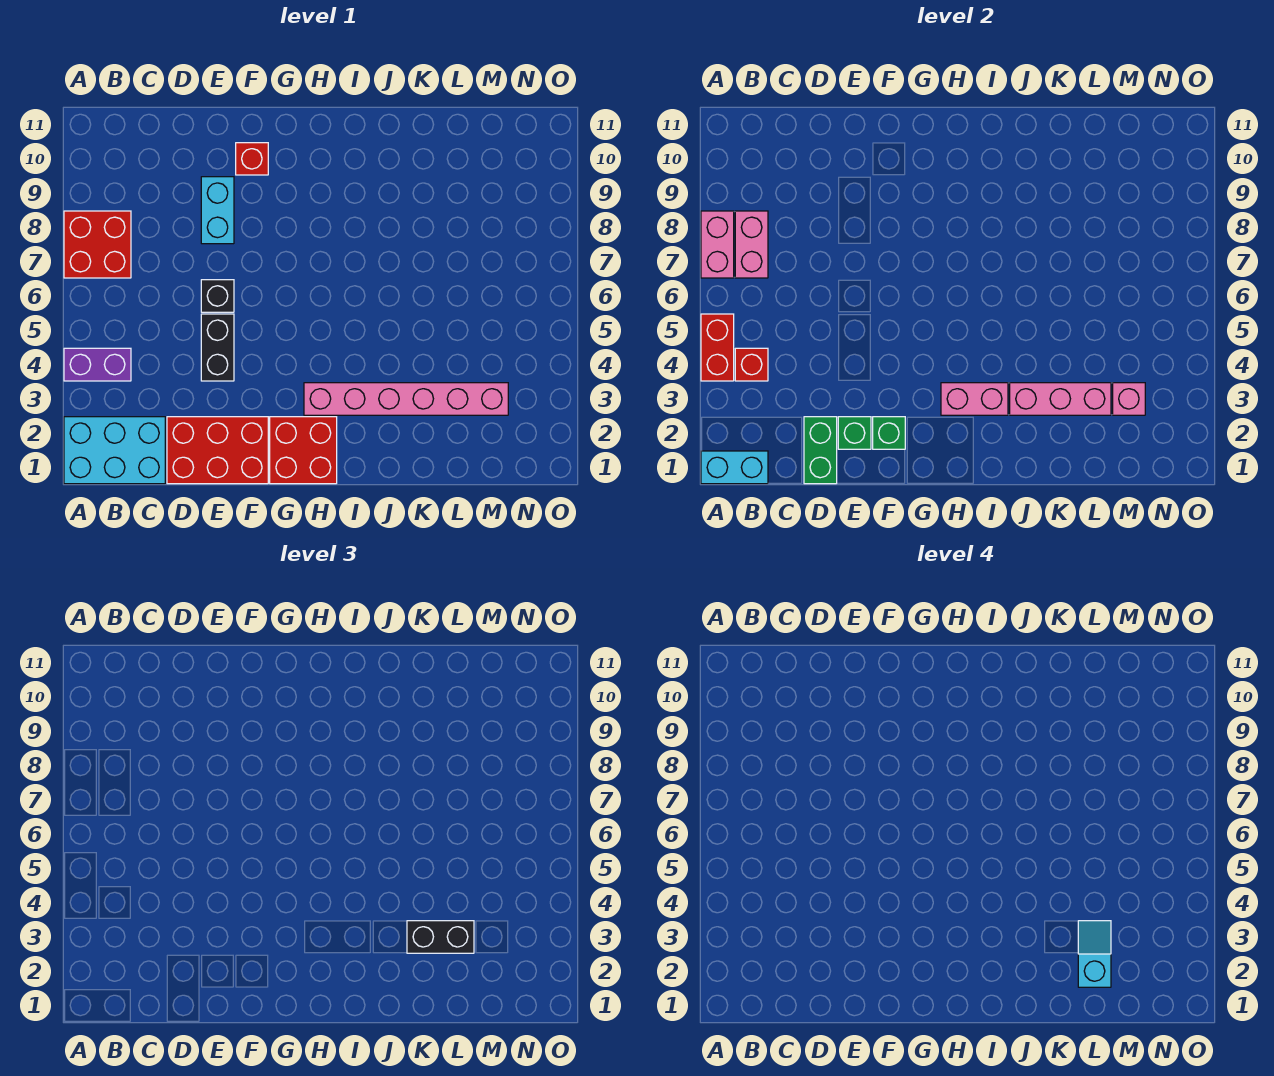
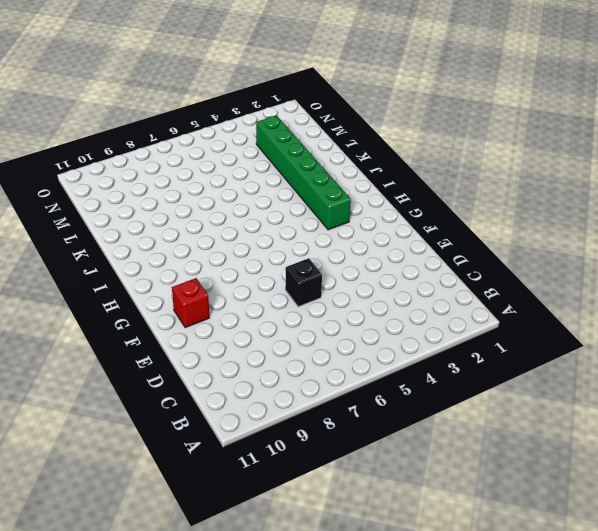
green 1x6 brick [256,115,351,230] -> pink 1x6 brick [304,383,508,415]
none -> cyan 2x3 brick [64,417,165,484]
none -> purple 1x2 brick [64,348,131,381]
none -> red 2x2 brick [64,211,131,278]

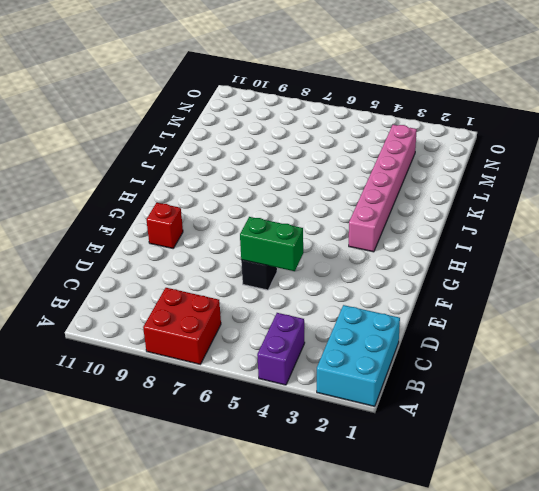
green 1x2 brick [240,217,303,271] -> green 1x2 brick moved to [804,417,837,484]
none -> red 2x3 brick [167,417,268,484]
none -> black 1x2 brick [201,314,234,381]
none -> cyan 1x2 brick [201,177,234,244]

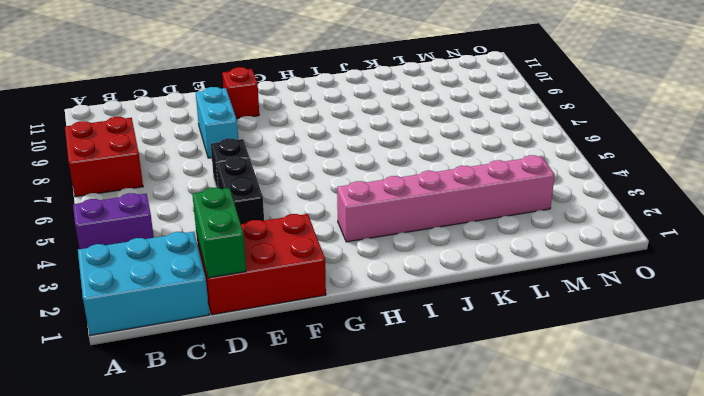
none -> red 2x2 brick [270,417,337,484]
none -> cyan 1x2 brick [701,451,768,484]
none -> red 1x2 brick [701,314,734,381]

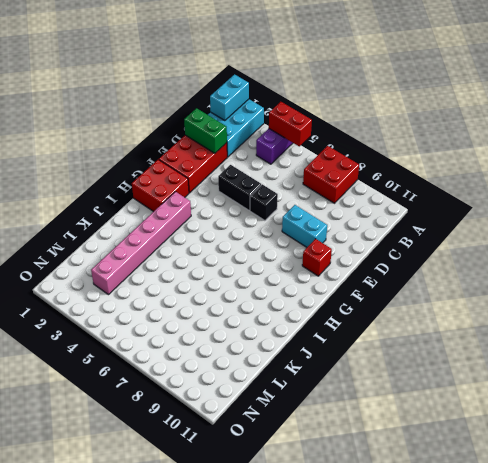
none -> pink 1x2 brick [701,211,734,278]
none -> red 1x1 brick [735,348,768,381]
none -> pink 1x2 brick [735,211,768,278]

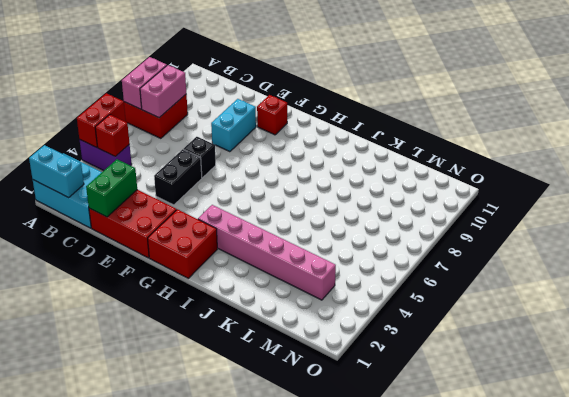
none -> green 1x1 brick [838,417,871,449]
none -> green 1x1 brick [873,417,905,449]
none -> pink 1x2 brick [941,383,1008,415]

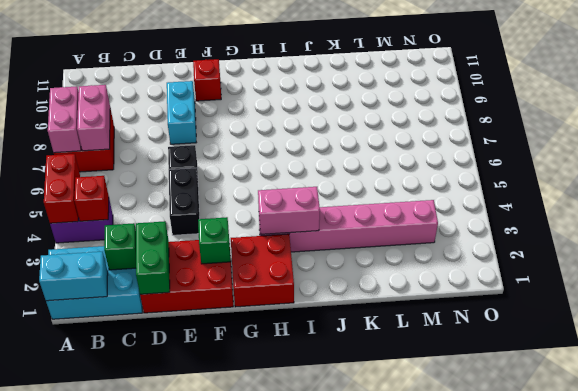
green 1x1 brick [104,223,136,270] -> green 1x1 brick moved to [838,417,871,449]
none -> pink 1x3 brick [1010,383,1111,415]
none -> pink 1x1 brick [1113,383,1145,415]
none -> black 1x2 brick [407,921,474,953]

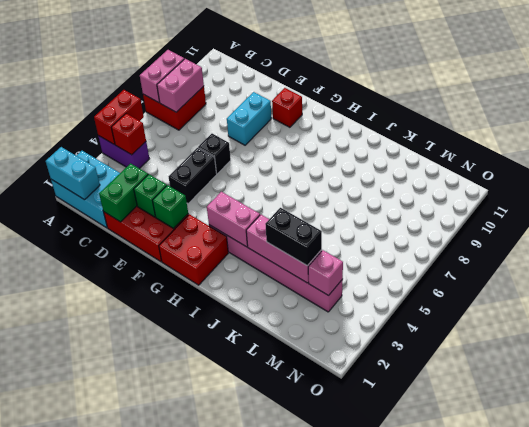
none -> cyan 1x2 slope [1078,921,1111,987]

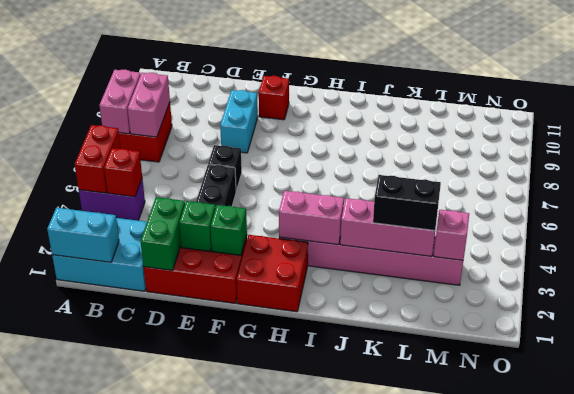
none -> cyan 1x2 slope [1078,921,1111,987]

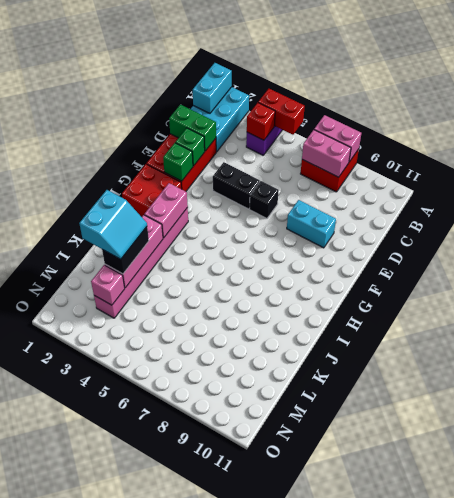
cyan 2x2 slope [79,190,147,259] -> cyan 1x2 slope [1078,921,1111,987]
none -> red 1x1 brick [236,143,268,175]

